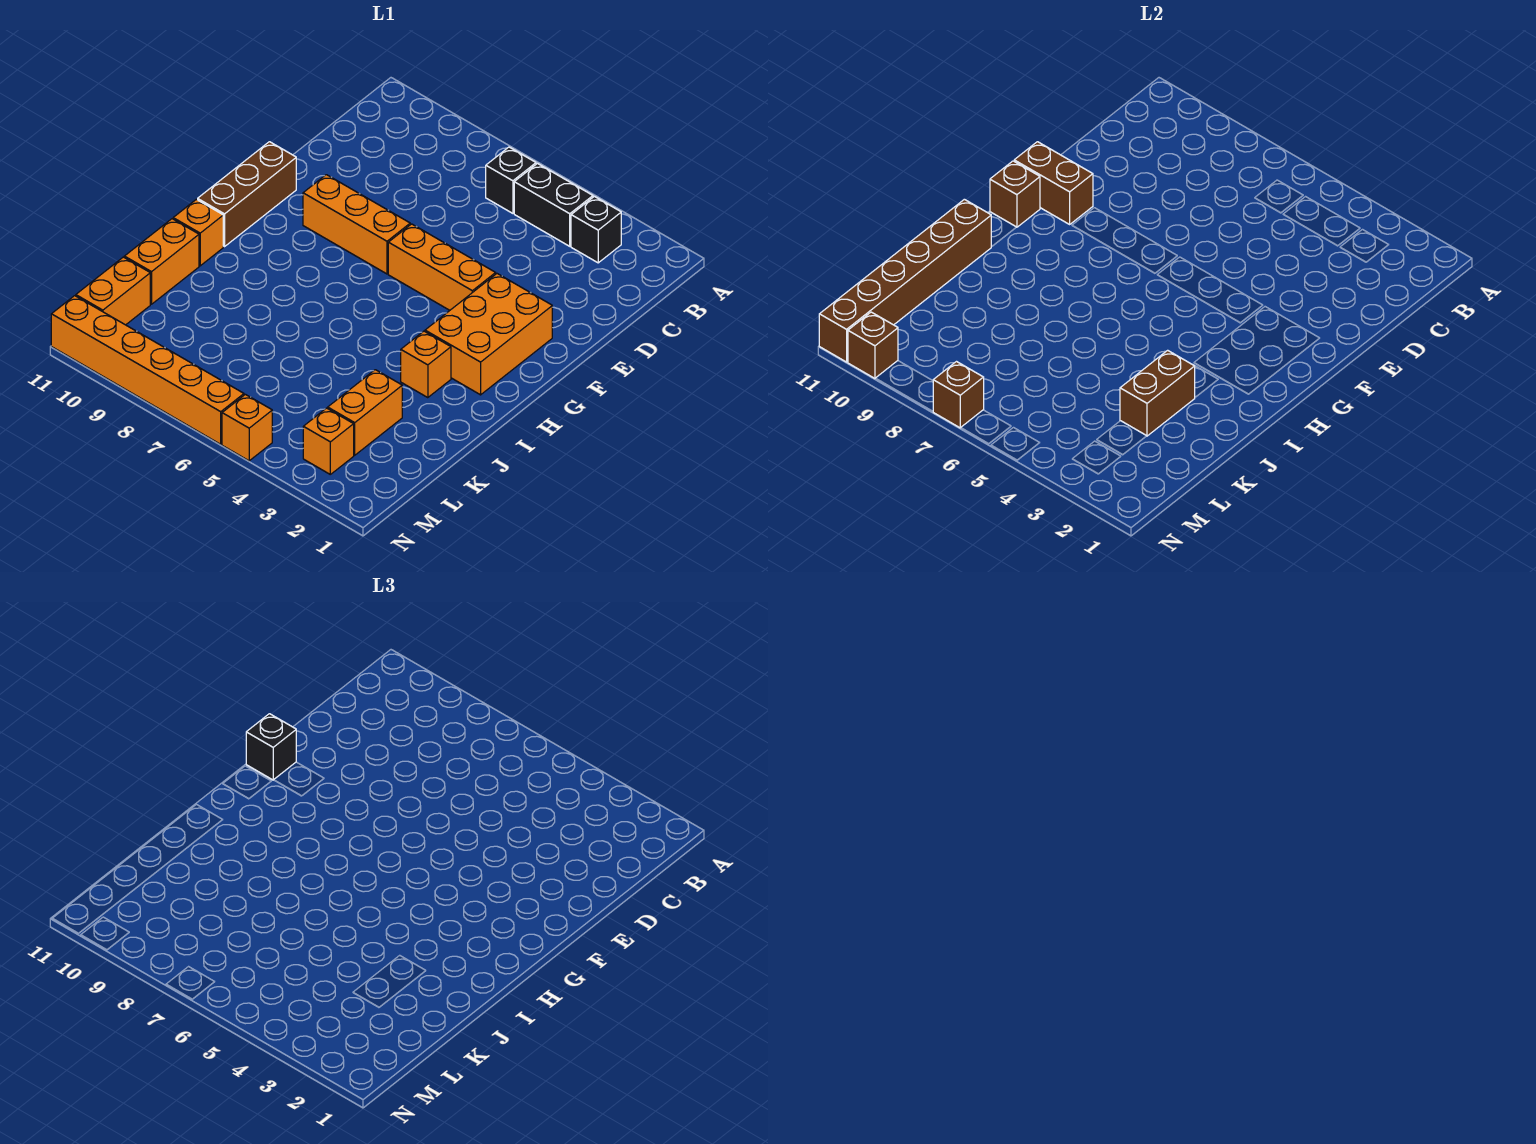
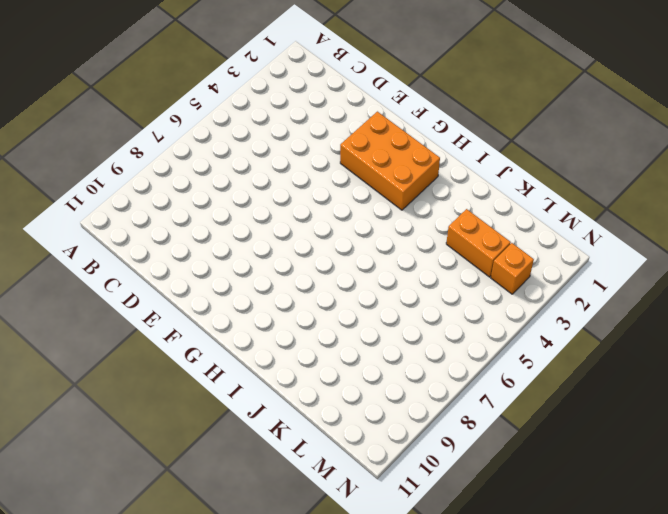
none -> black 1x1 brick [571,196,621,263]
none -> black 1x2 brick [514,164,593,246]
none -> black 1x1 brick [486,147,536,213]

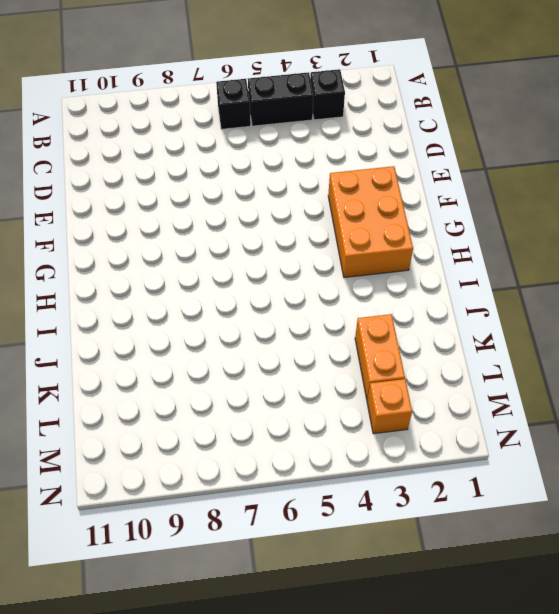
none -> orange 1x3 brick [388,224,496,310]
none -> orange 1x3 brick [303,175,410,274]
none -> brown 1x3 brick [198,142,296,247]

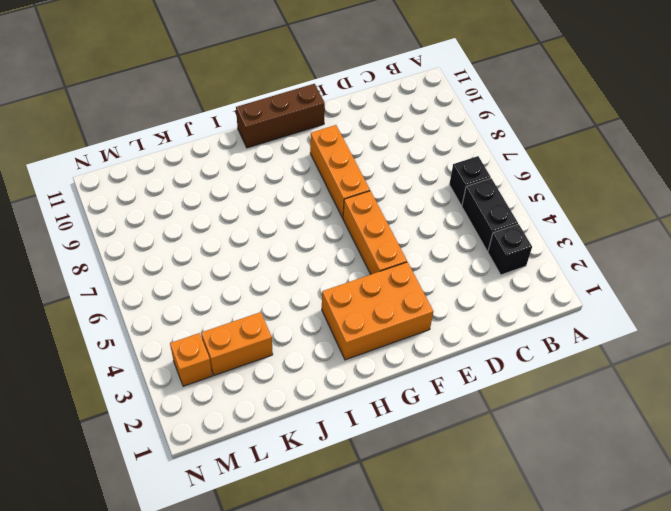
none -> orange 1x1 brick [401,331,451,398]
none -> orange 1x1 brick [173,199,223,266]
none -> orange 1x2 brick [124,219,199,304]

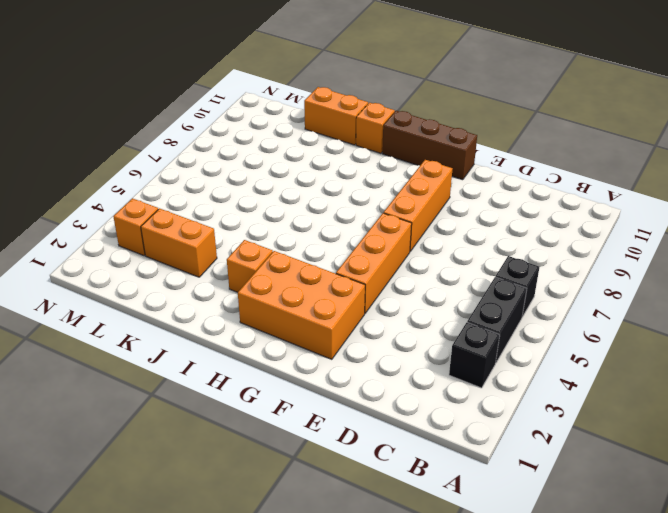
none -> orange 1x2 brick [76,257,150,325]
none -> orange 1x1 brick [222,394,272,461]
none -> orange 1x6 brick [51,296,244,444]

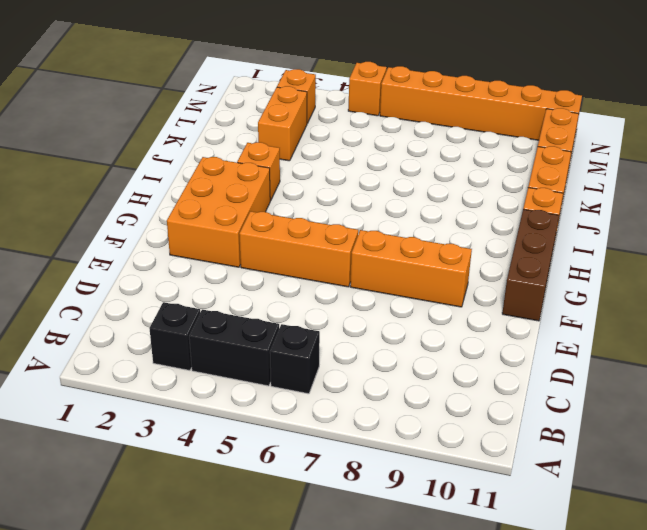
none -> brown 1x2 brick [1014,142,1093,224]
none -> brown 1x1 brick [990,161,1040,227]
none -> brown 1x6 brick [819,199,991,362]

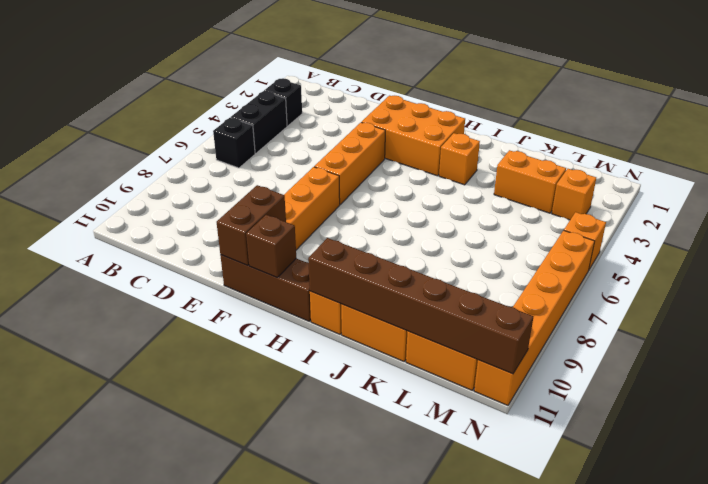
none -> brown 1x2 brick [1120,350,1195,436]
none -> brown 1x1 brick [933,362,984,428]
none -> brown 1x1 brick [848,312,898,378]

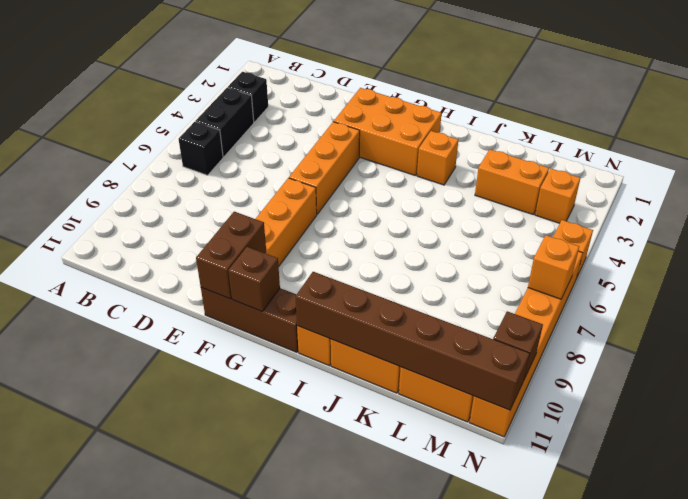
orange 1x1 brick [528,235,579,299] -> brown 1x1 brick [933,362,984,428]
none -> brown 1x2 brick [1120,350,1195,436]
none -> black 1x1 brick [246,714,296,780]

